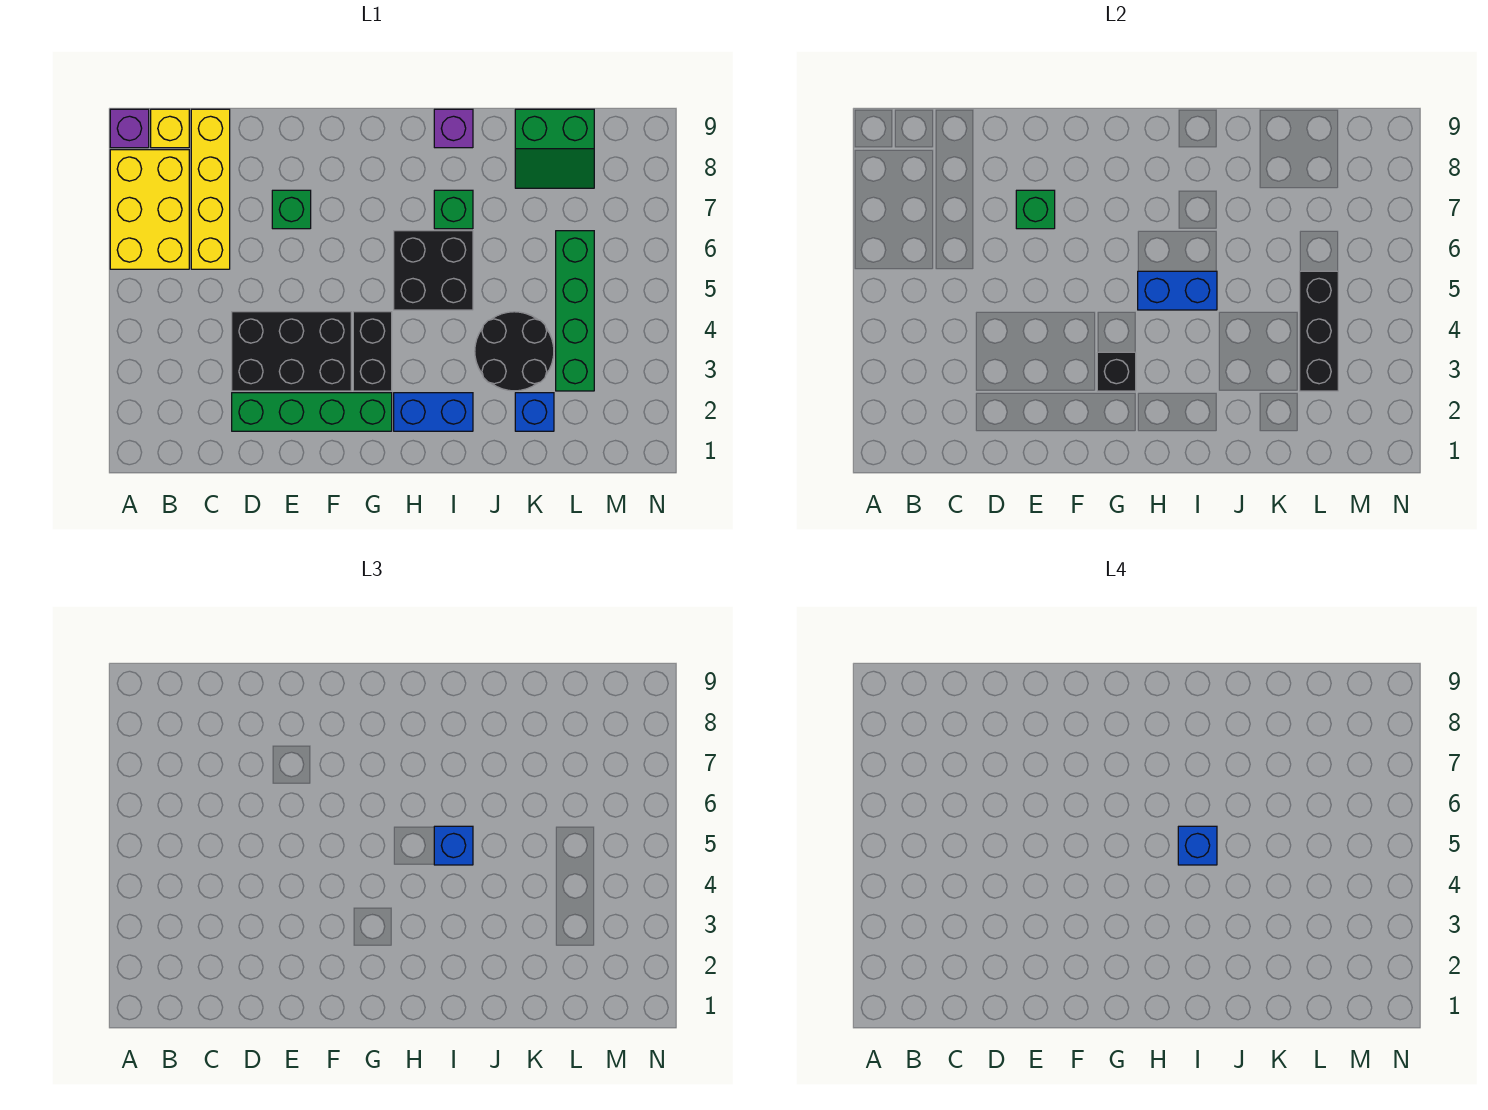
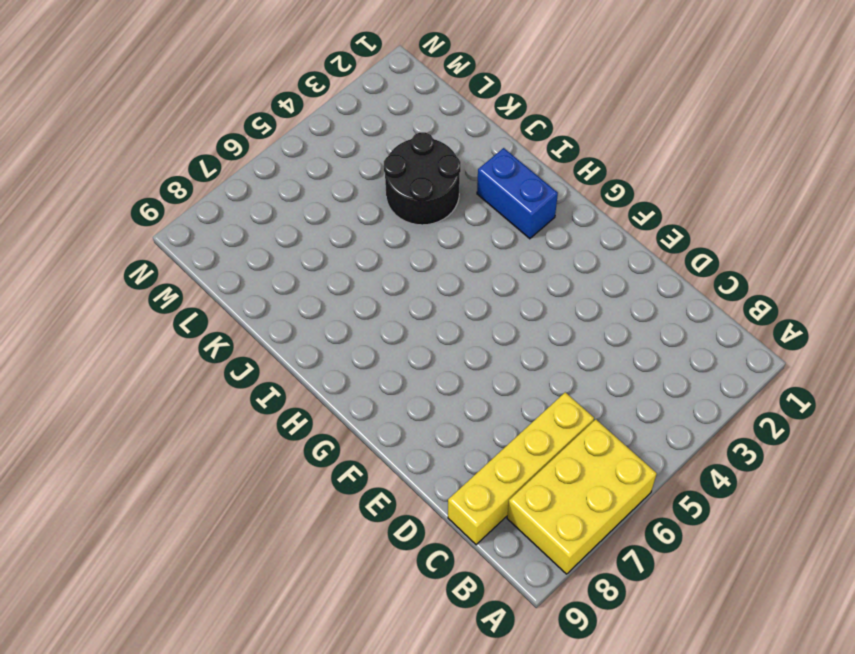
none -> purple 1x1 brick [110,109,149,148]
none -> yellow 1x1 brick [151,109,189,148]
none -> green 1x4 brick [232,393,392,431]

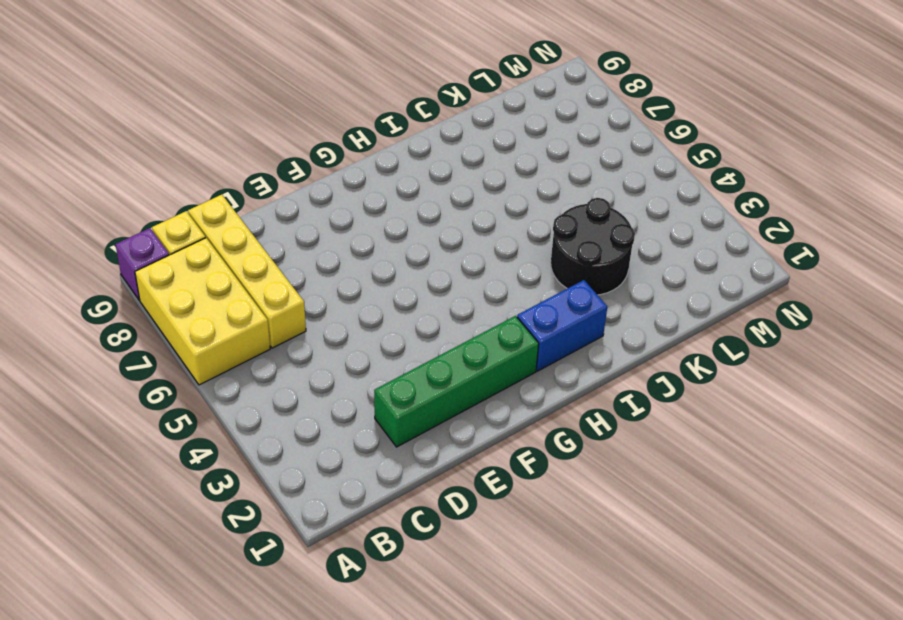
none -> black 2x3 brick [232,312,351,391]
none -> green 1x1 brick [272,190,311,229]
none -> black 1x2 brick [353,312,392,391]

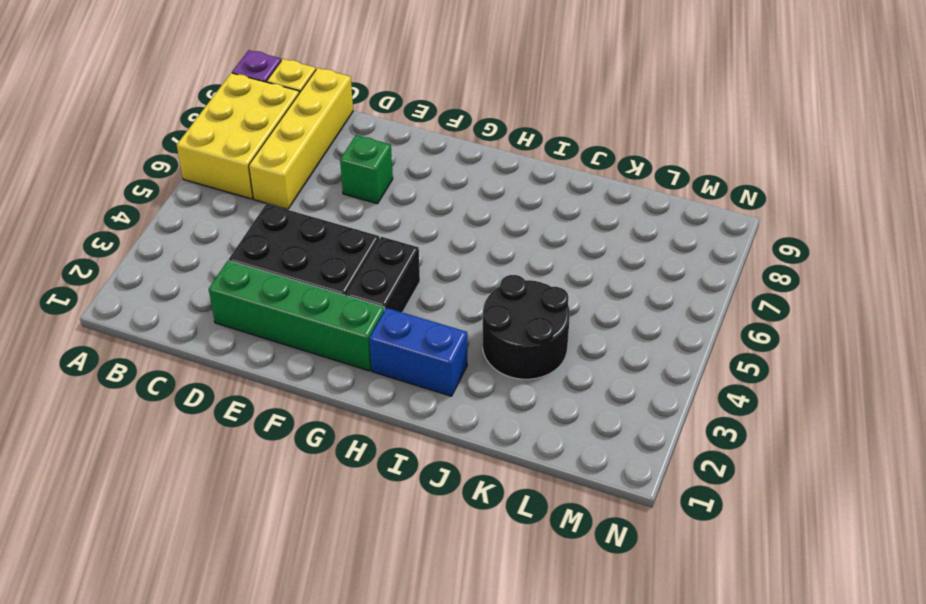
none -> black 2x2 brick [394,231,473,310]
none -> green 1x1 brick [434,190,473,229]
none -> purple 1x1 brick [434,109,473,148]

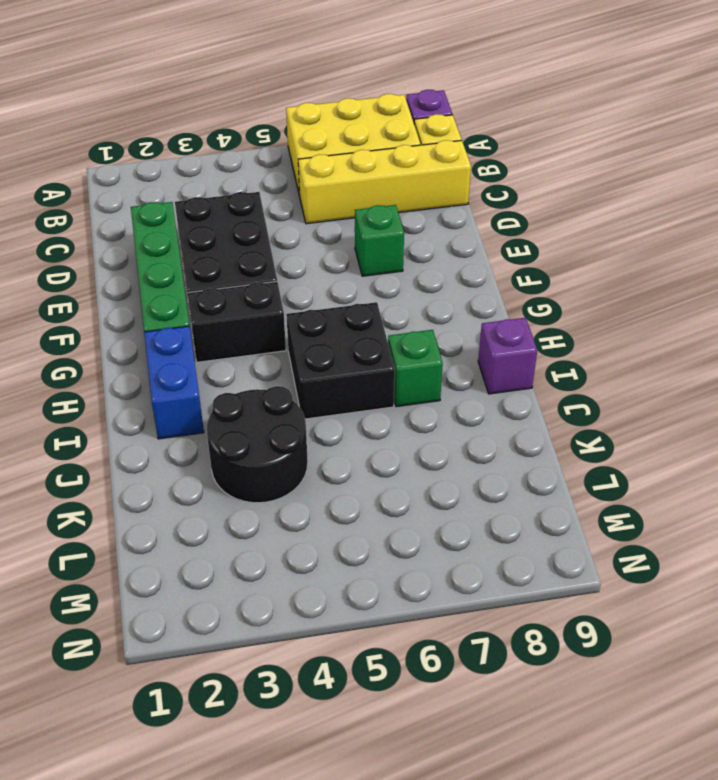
none -> blue 1x1 brick [515,393,554,431]
none -> green 2x2 slope [515,109,594,188]
none -> green 1x4 brick [556,231,594,391]

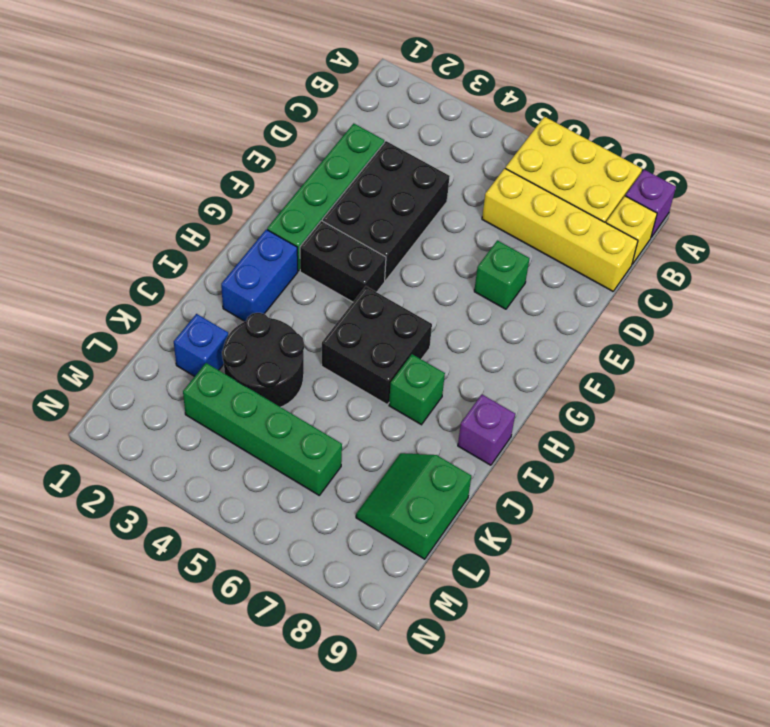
none -> green 1x1 brick [1016,190,1055,229]
none -> black 1x1 brick [1097,352,1136,391]
none -> blue 1x2 brick [1138,271,1217,310]

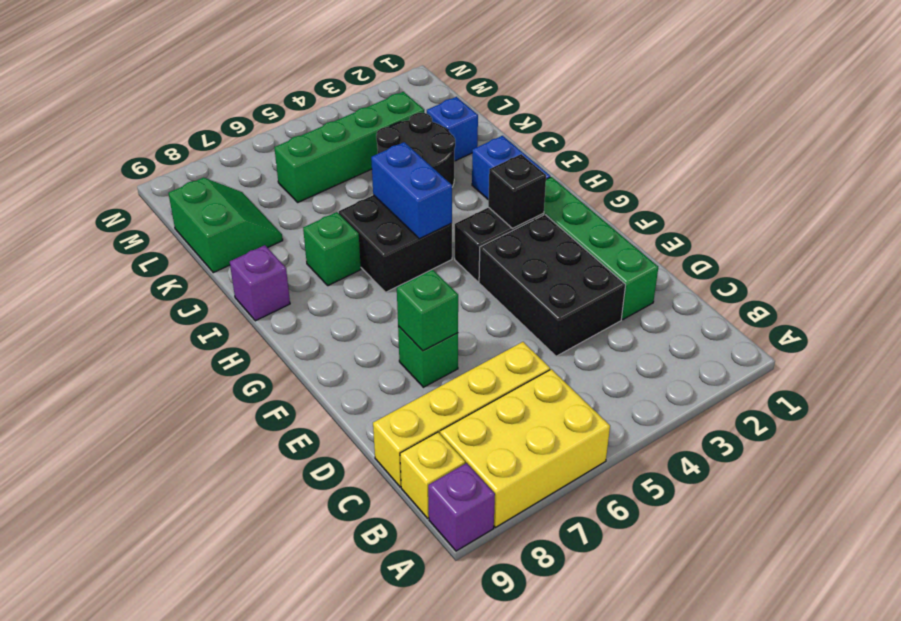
none -> black 1x3 brick [1300,271,1338,391]
none -> blue 1x1 brick [434,826,473,865]
none -> blue 1x1 brick [1178,826,1217,865]

